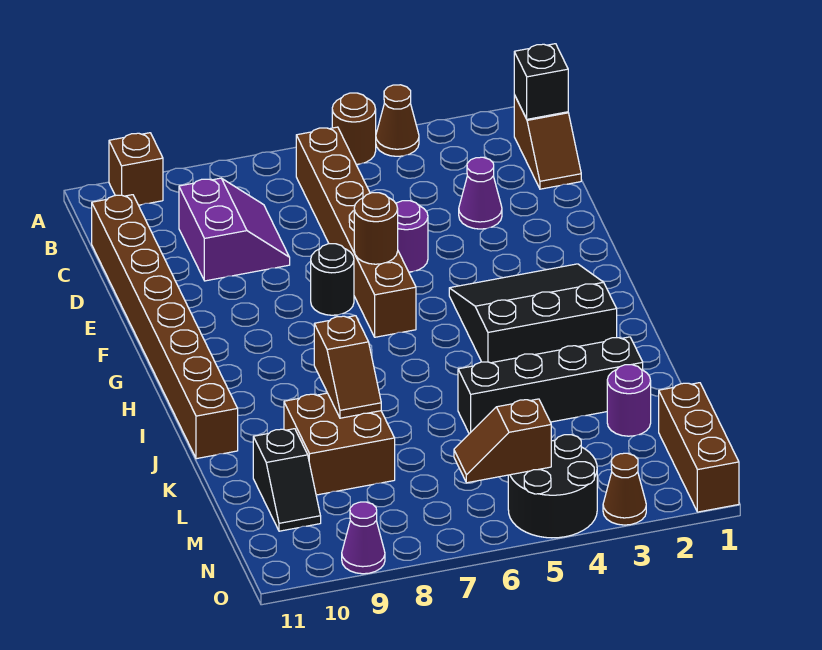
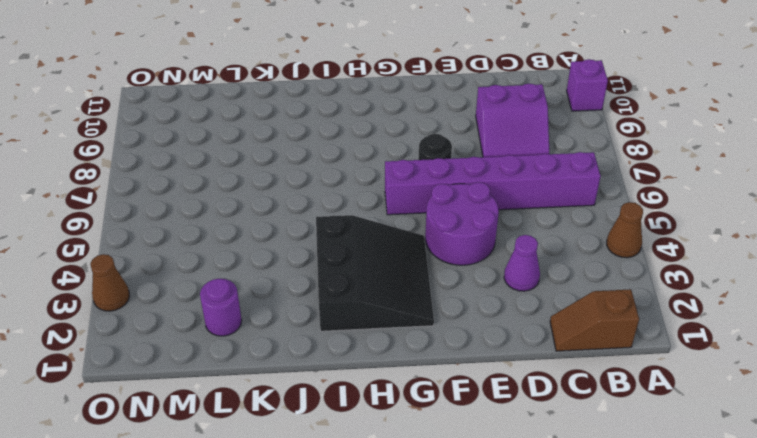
purple 1x1 brick [567,59,608,111] -> brown 1x1 brick [109,133,163,205]
purple 1x6 brick [385,152,601,215] -> brown 1x6 brick [296,127,416,337]
purple 2x2 round brick [425,182,499,265] -> purple 1x1 round brick [396,201,428,272]
none -> brown 1x1 round brick [332,93,376,164]
none -> brown 1x8 brick [92,195,238,459]
none -> black 1x4 brick [458,337,643,434]

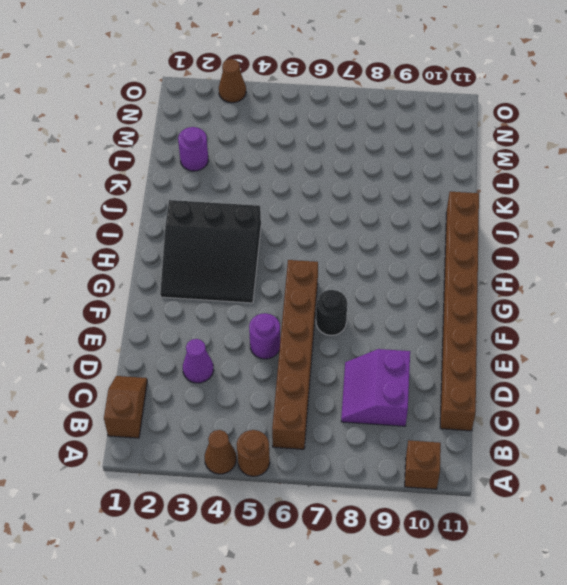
none -> black 1x4 brick [458,337,643,434]
none -> brown 2x2 brick [284,393,395,495]
none -> black 1x2 slope [253,429,321,531]

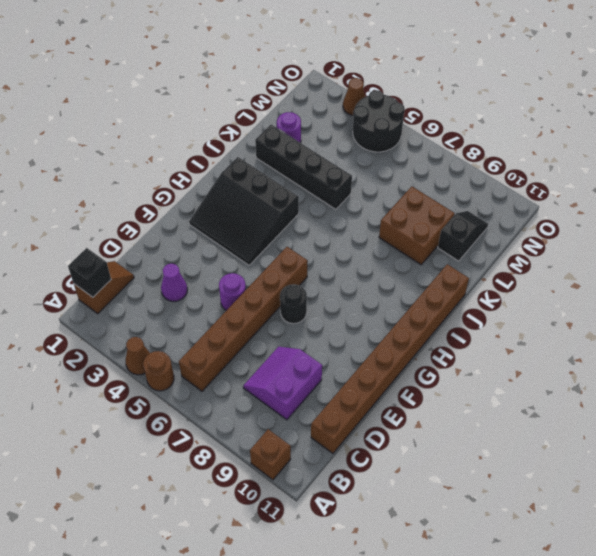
none -> brown 1x3 brick [659,383,739,512]
none -> purple 1x1 cone [342,502,385,574]
none -> brown 1x1 round brick [354,193,398,264]

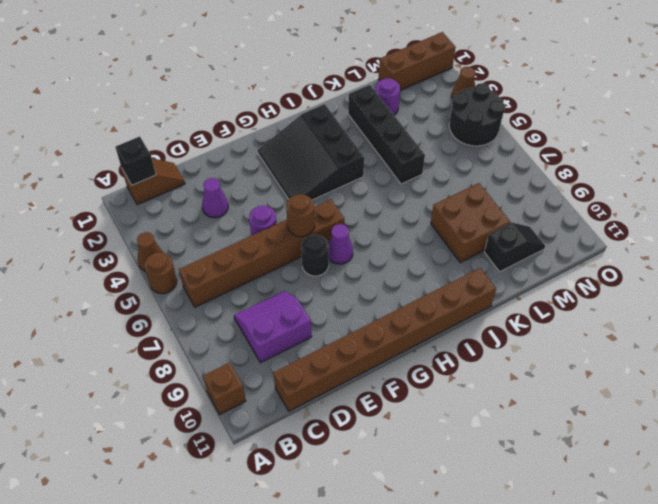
purple 1x1 cone [328,224,353,264] -> purple 1x1 cone moved to [342,502,385,574]
none -> brown 1x2 slope [314,316,381,418]
none -> brown 1x2 slope [454,399,551,483]

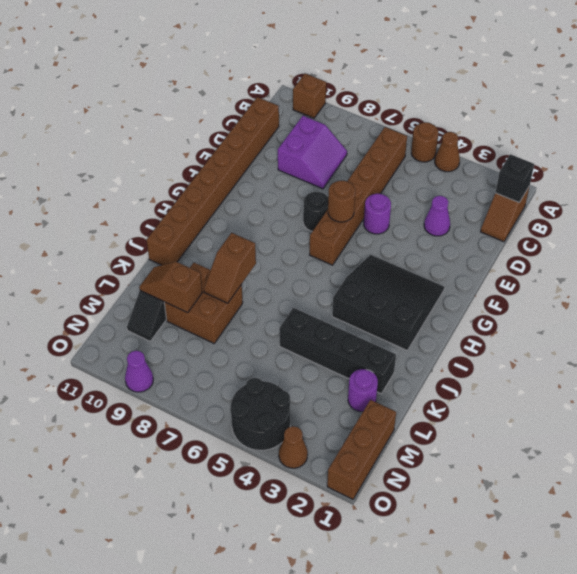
brown 1x2 slope [139,262,202,313] -> brown 1x2 slope moved to [454,399,551,483]

